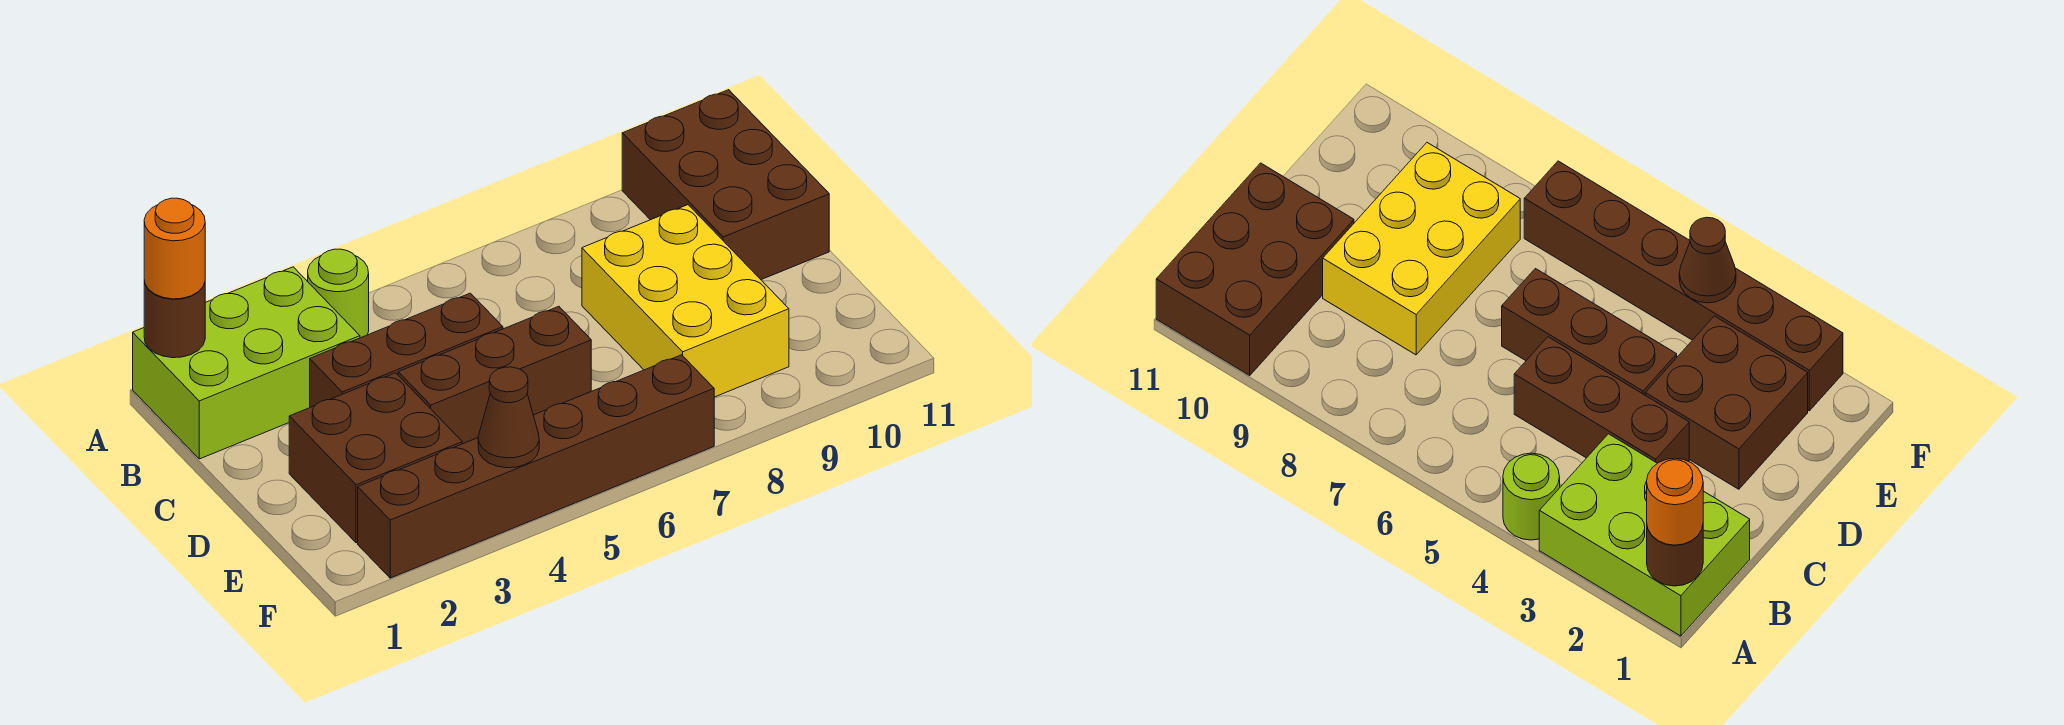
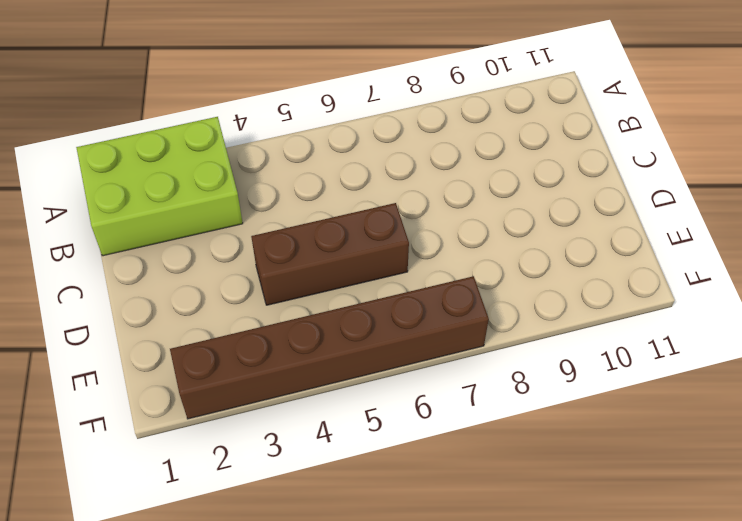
none -> lime 1x1 round brick [308,249,369,338]
none -> brown 2x3 brick [622,90,829,280]

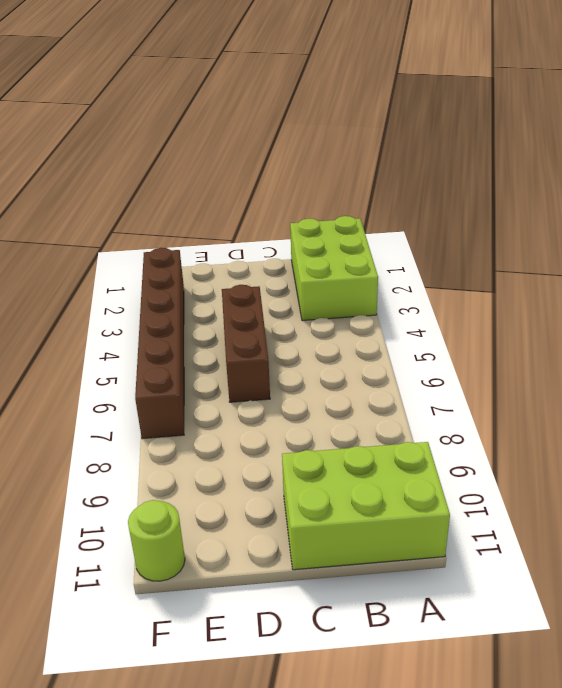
lime 2x3 brick [282,442,450,570] -> brown 2x3 brick [622,90,829,280]
lime 1x1 round brick [128,500,185,581] -> lime 1x1 round brick moved to [308,249,369,338]
none -> brown 1x3 brick [310,293,503,407]
none -> yellow 2x3 brick [582,205,789,397]

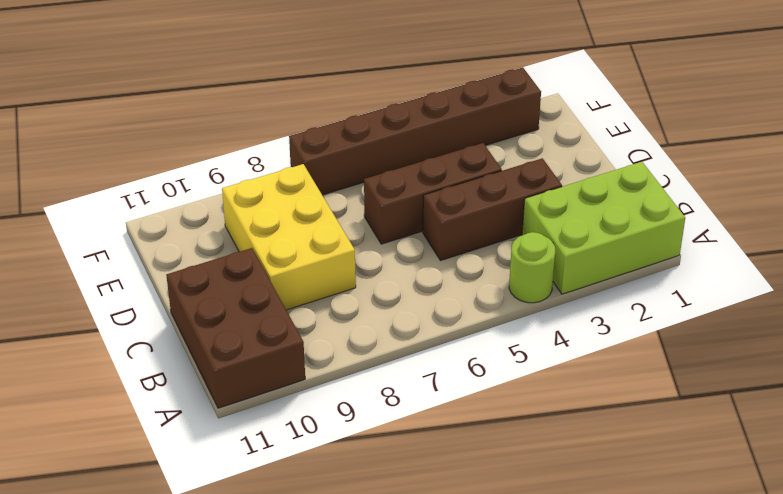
none -> brown 2x2 brick [289,373,462,543]
none -> brown 1x1 round brick [144,281,205,358]

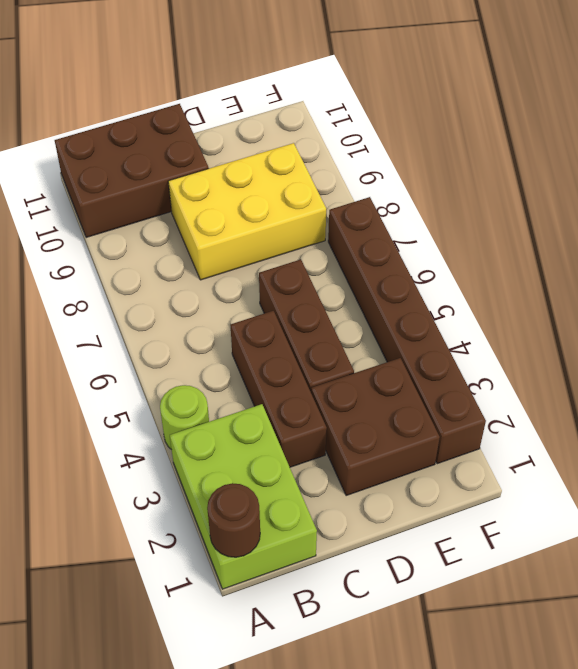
none -> brown 1x1 cone [478,367,539,468]
none -> orange 1x1 round brick [144,198,205,299]

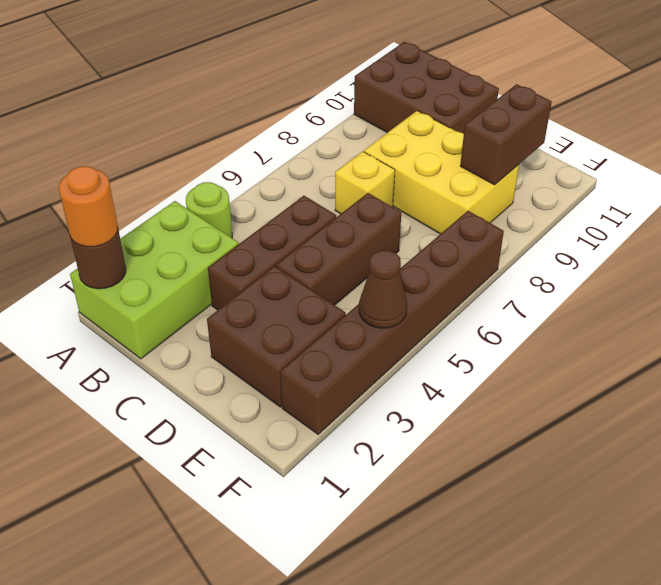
yellow 1x1 brick [335,151,395,214] -> none
brown 1x2 brick [460,84,552,185] -> none

